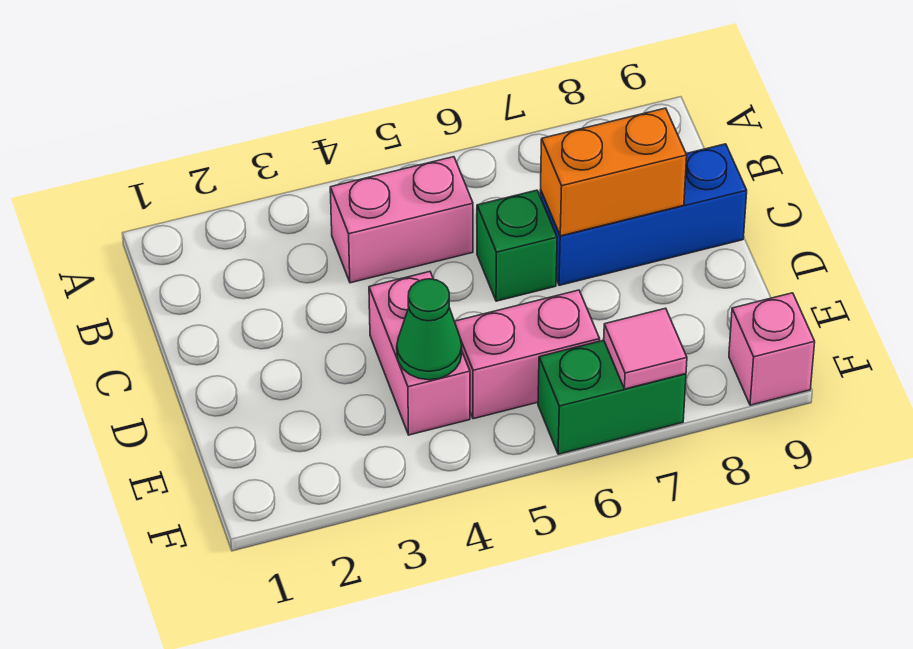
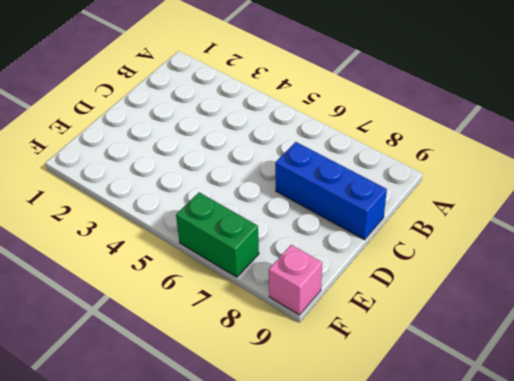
none -> pink 1x2 brick [330,157,473,283]
none -> green 1x1 brick [477,190,557,301]

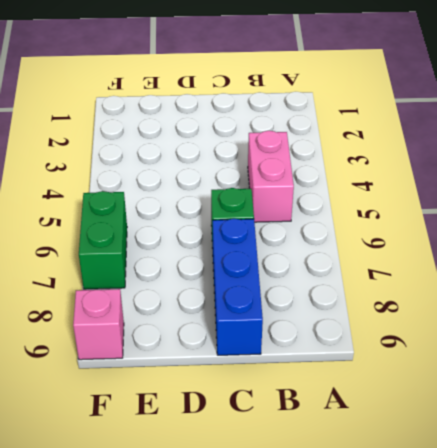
none -> pink 1x2 brick [369,272,470,435]
none -> pink 1x2 brick [454,290,600,419]

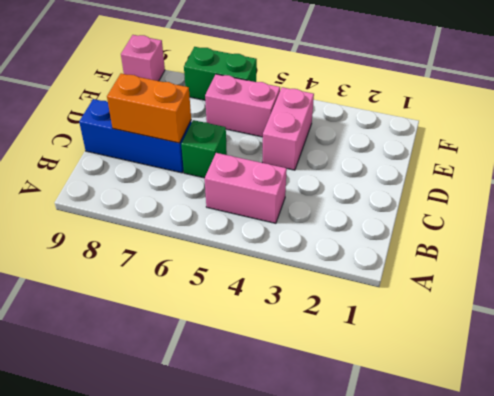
none -> green 1x1 cone [397,279,462,380]
none -> pink 1x1 tile [604,308,687,389]

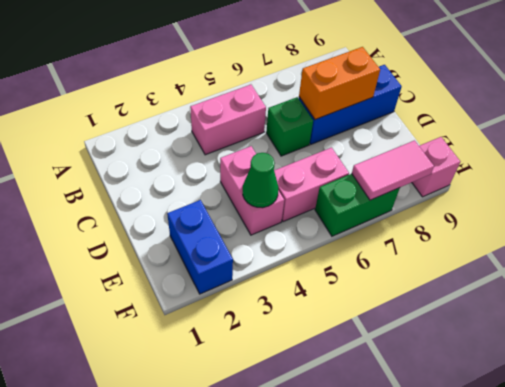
blue 1x2 brick [167,200,233,294] -> none
pink 1x2 tile [352,140,434,200] -> pink 1x1 tile [604,308,687,389]

